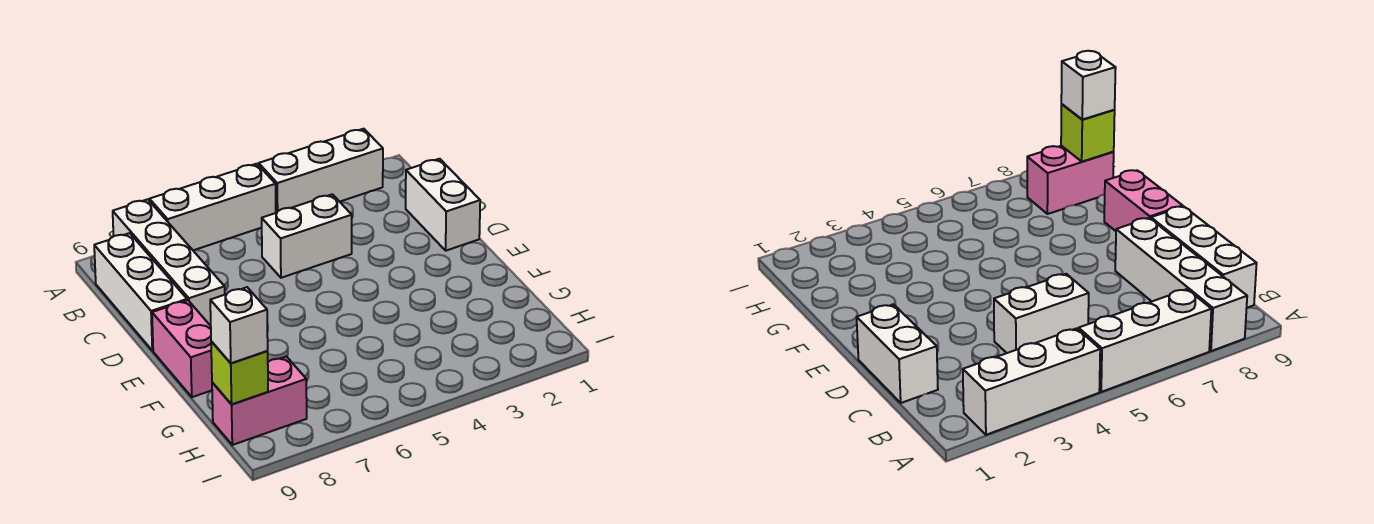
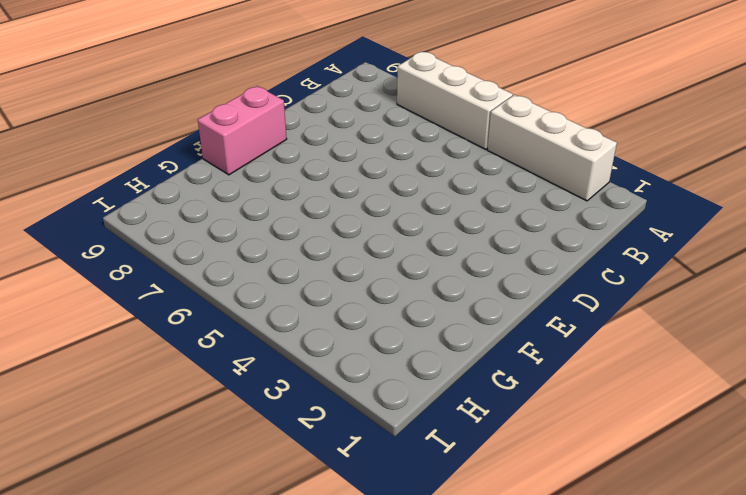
none -> white 1x4 brick [113,199,225,326]
none -> white 1x3 brick [94,233,187,351]

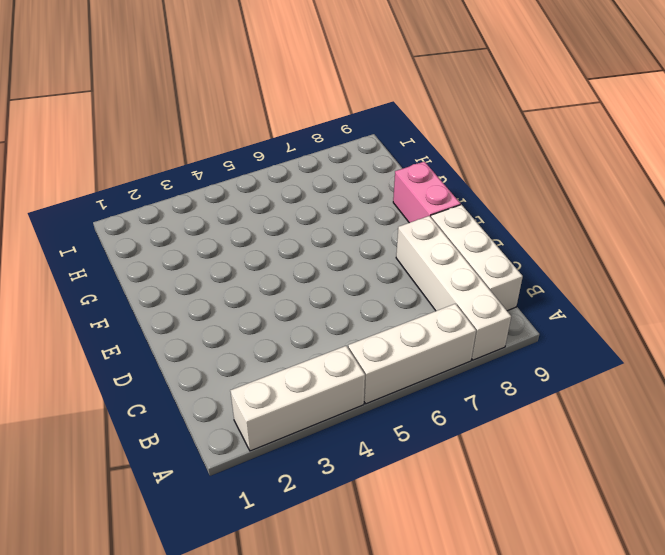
none -> white 1x2 brick [406,159,480,251]
none -> white 1x2 brick [262,194,352,278]

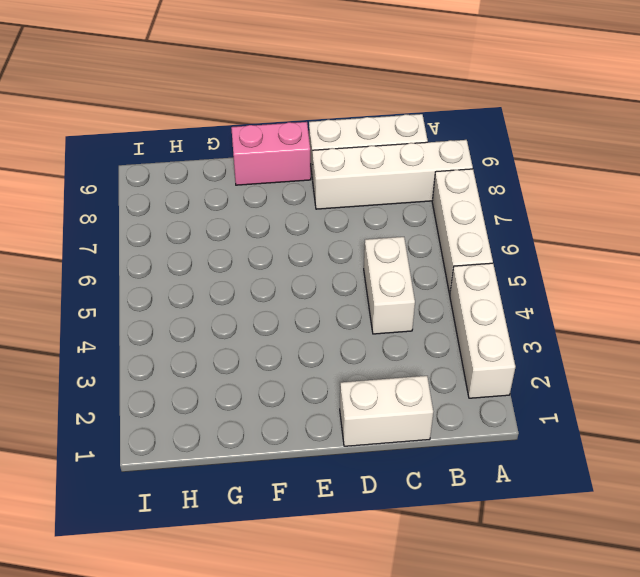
none -> pink 1x2 brick [212,357,307,445]
none -> lime 1x1 brick [211,342,268,404]

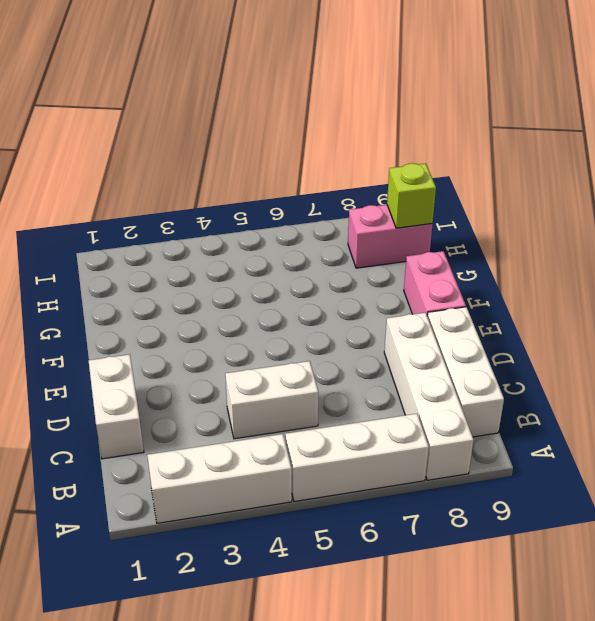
none -> white 1x1 brick [210,287,268,363]

